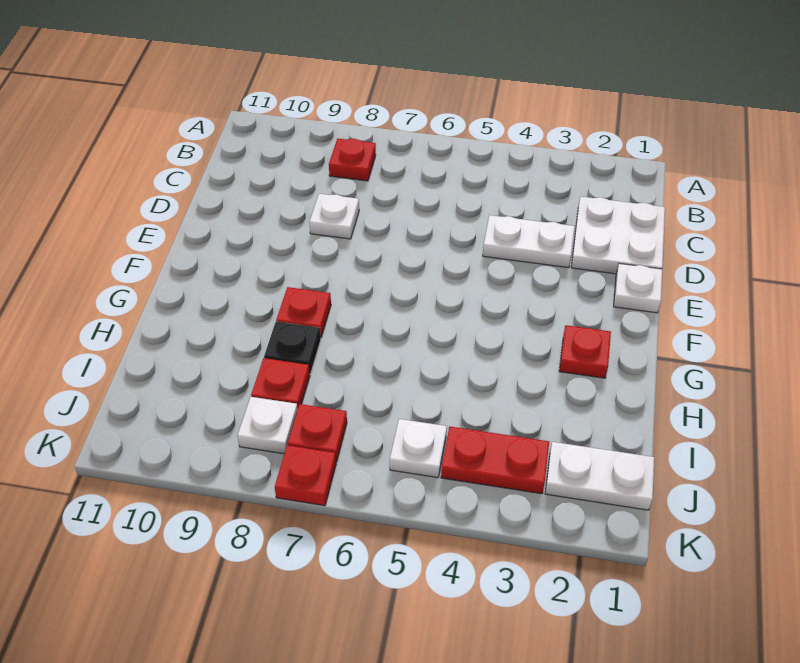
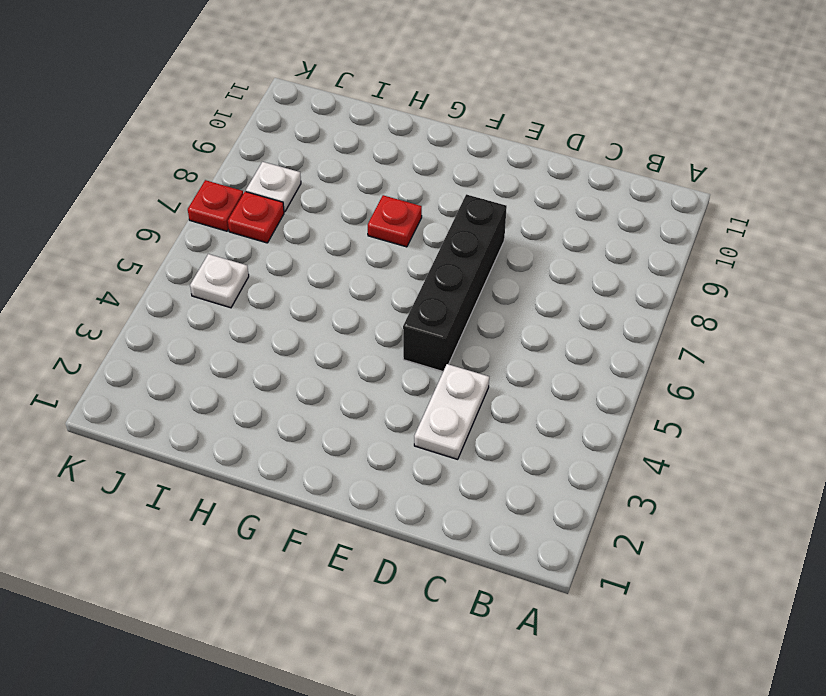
black 1x4 brick [403,194,507,372] -> none
none -> red 1x1 plate [329,139,376,181]
none -> white 2x2 plate [571,196,665,274]
none -> white 1x1 plate [309,194,359,239]

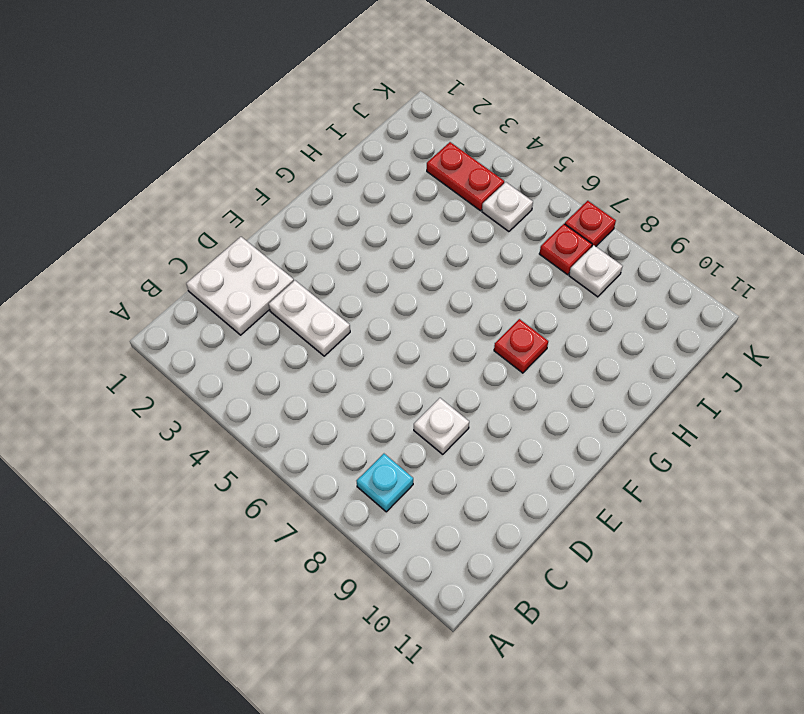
cyan 1x1 plate [356,454,413,512] -> red 1x1 plate [329,139,376,181]
none -> white 1x1 plate [614,263,662,313]
none -> red 1x1 plate [559,325,611,378]
none -> black 1x1 plate [264,322,321,374]

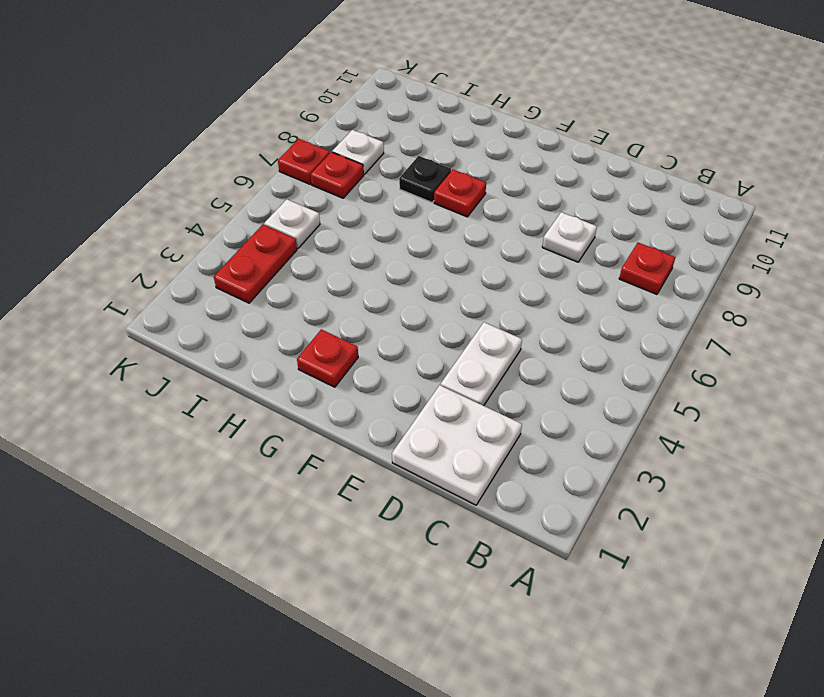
none -> white 1x1 plate [614,263,662,313]
none -> red 1x1 plate [251,358,310,408]
none -> white 1x2 plate [545,442,654,510]

